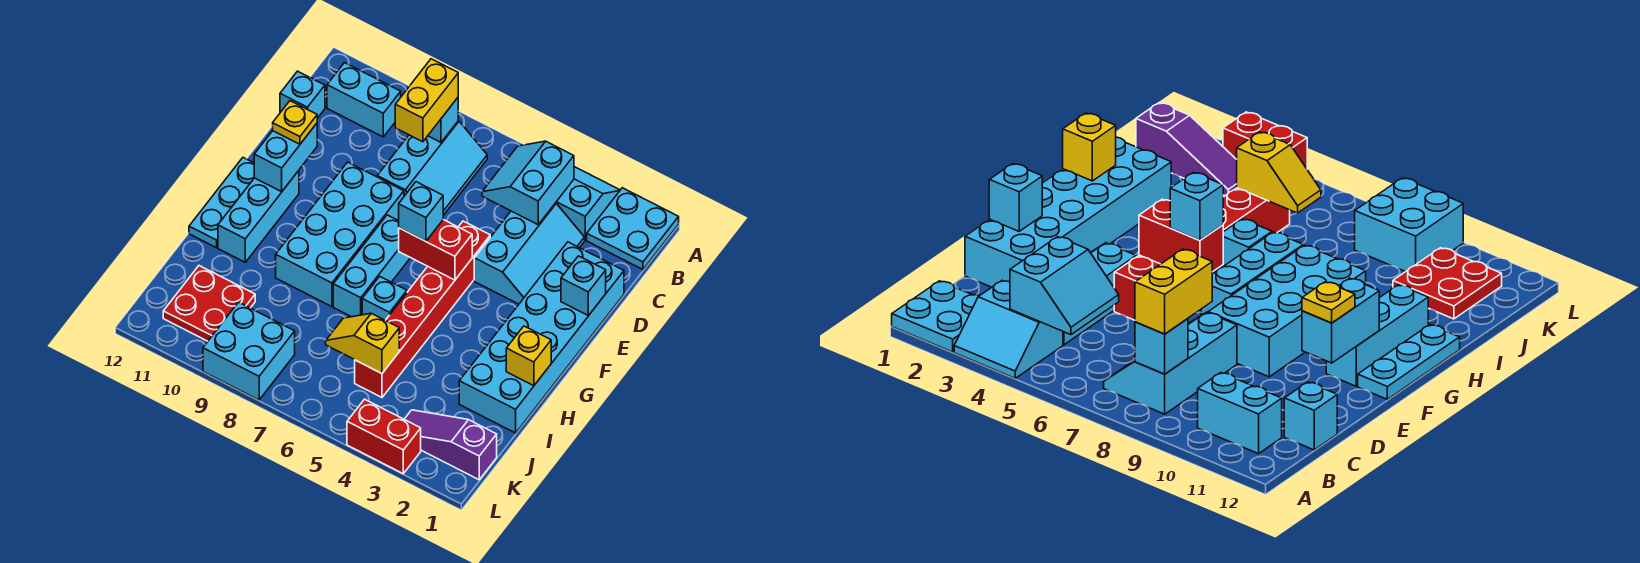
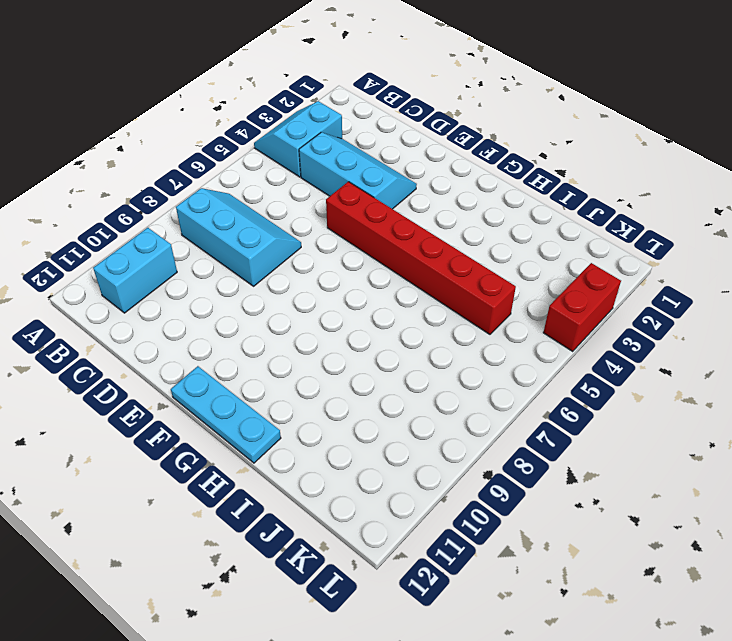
none -> cyan 2x2 plate [587,188,679,270]
none -> cyan 1x1 brick [280,71,325,118]
none -> cyan 2x6 brick [459,242,624,433]

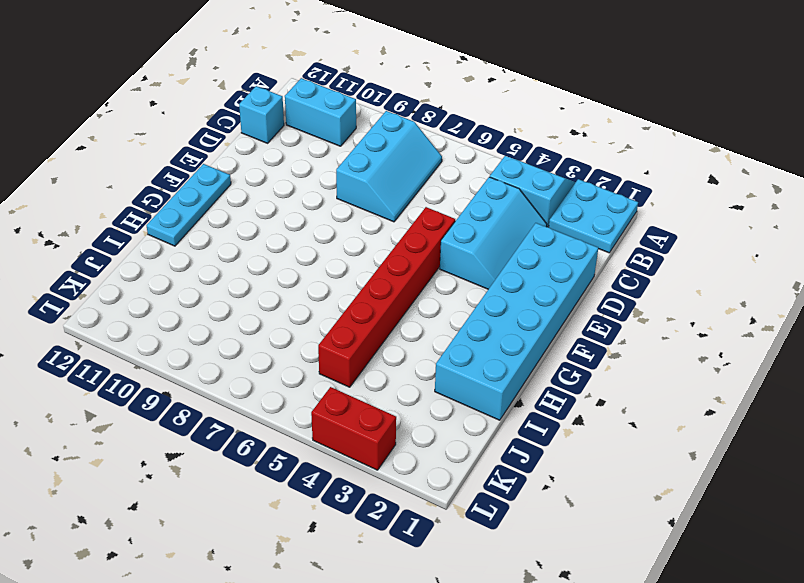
none -> cyan 2x4 brick [276,162,404,307]
none -> cyan 1x3 brick [333,215,410,317]
none -> cyan 1x3 brick [218,171,299,262]

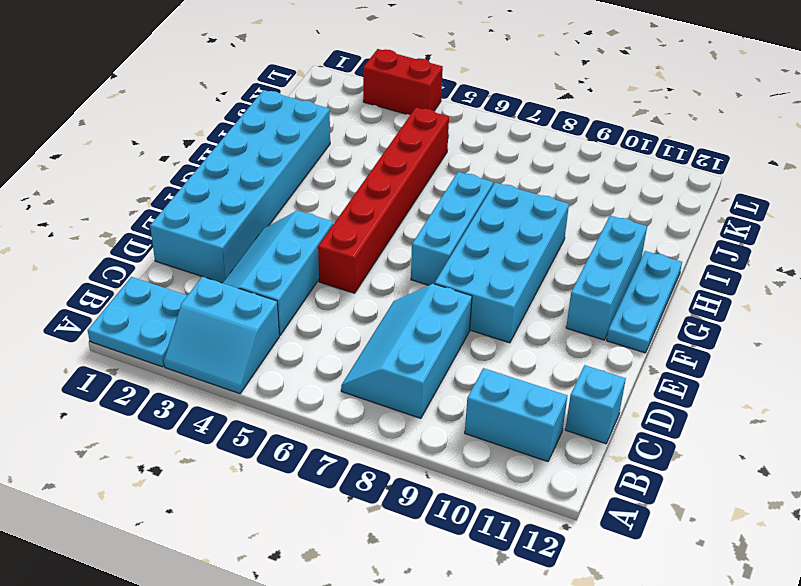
none -> cyan 1x1 brick [362,276,407,320]
none -> red 2x2 plate [163,266,255,341]
none -> purple 1x3 slope [404,410,497,480]

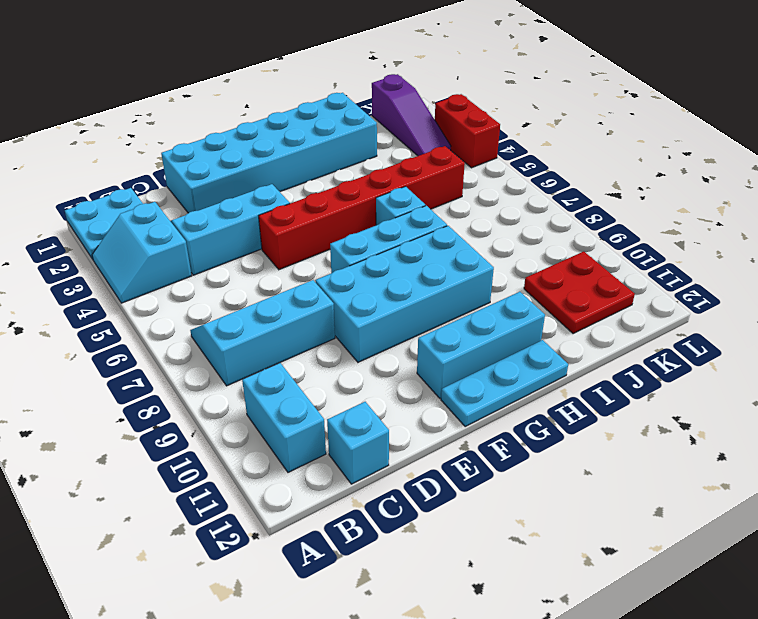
none -> cyan 2x2 brick [203,302,295,400]
none -> cyan 2x2 slope [482,141,574,225]
none -> cyan 1x1 brick [428,98,458,142]

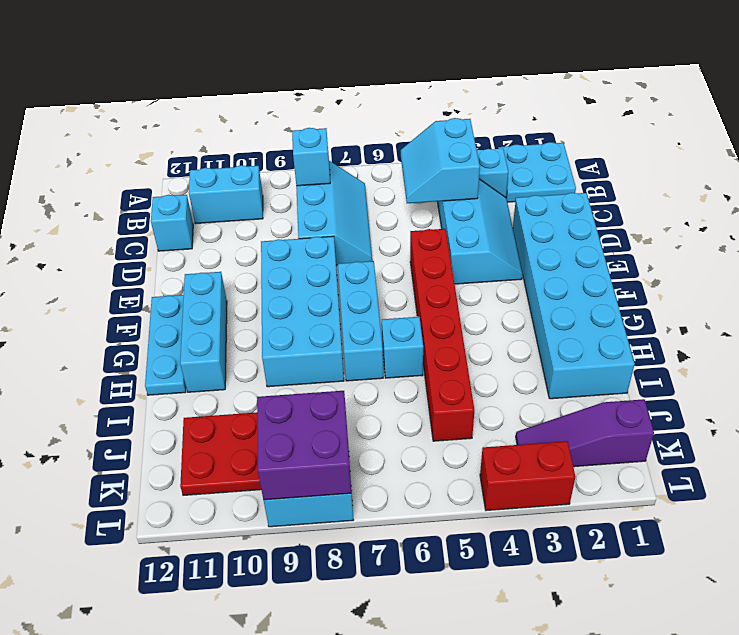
purple 2x2 brick [257,391,351,500] -> none
none -> cyan 1x1 brick [561,256,606,316]
none -> cyan 1x2 brick [254,123,317,192]
none -> red 1x2 brick [399,220,472,280]

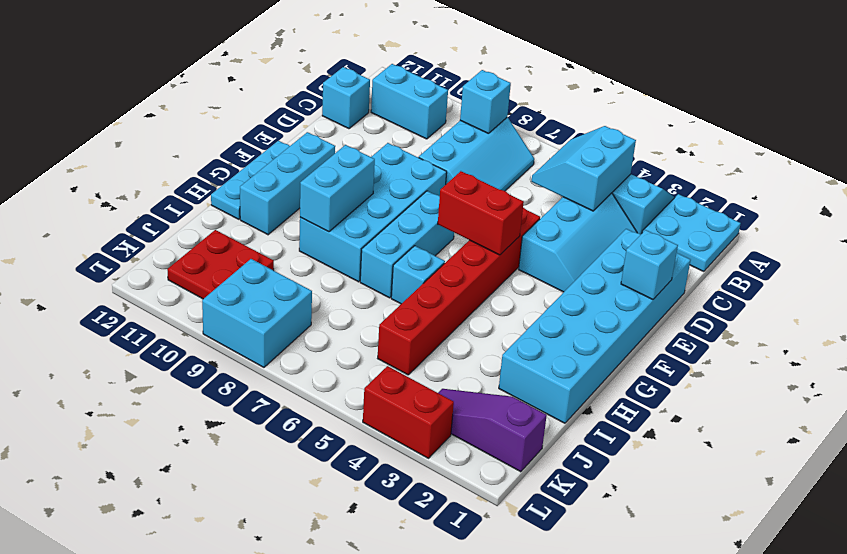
cyan 1x2 brick [300,145,375,232] -> cyan 1x2 brick moved to [254,123,317,192]
none -> yellow 1x1 brick [506,326,551,386]
none -> yellow 1x2 slope [326,313,399,374]
none -> yellow 1x2 brick [395,59,458,142]

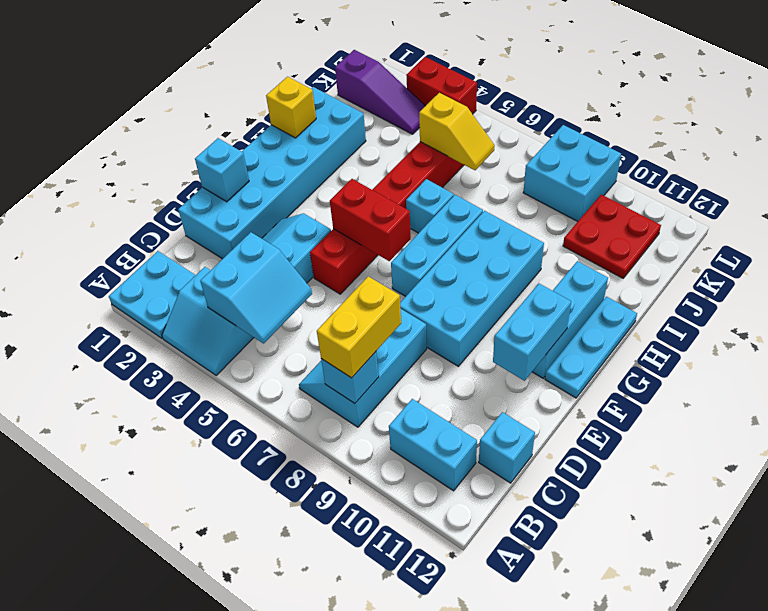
none -> yellow 1x1 plate [273,101,317,144]
none -> cyan 1x1 brick [399,182,443,241]

